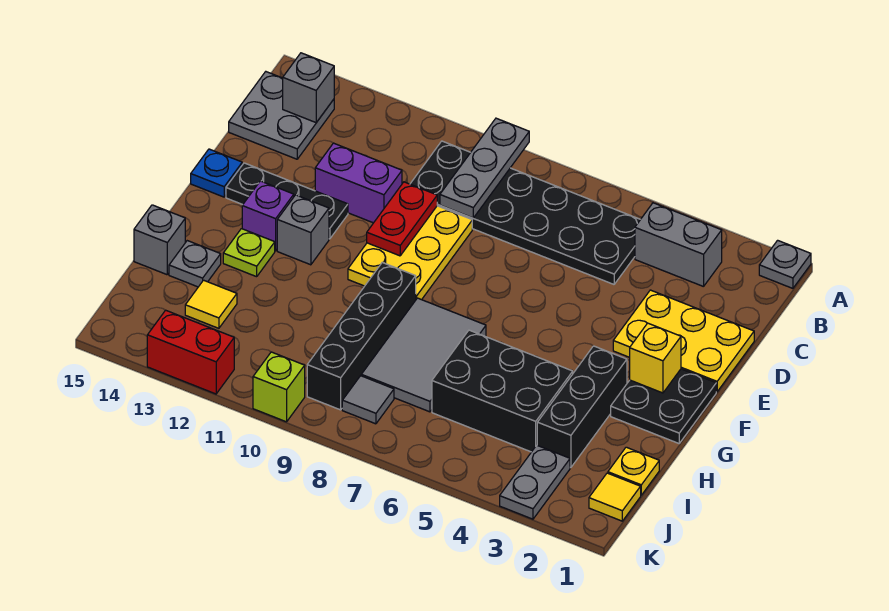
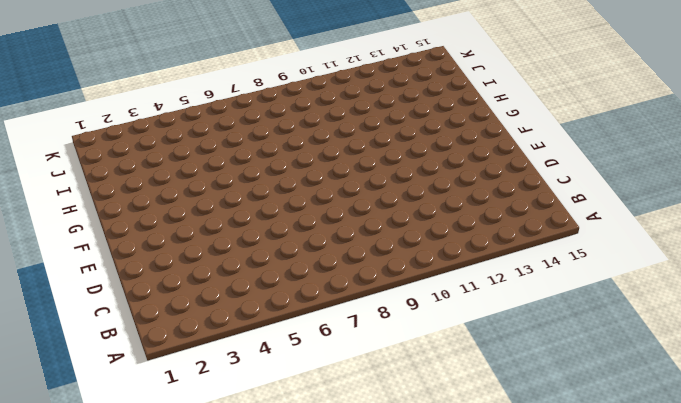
none -> grey 1x1 plate [759,240,811,288]
none -> grey 1x2 brick [635,203,722,287]
none -> black 2x6 plate [410,141,640,284]
none -> grey 2x2 plate [229,72,334,159]

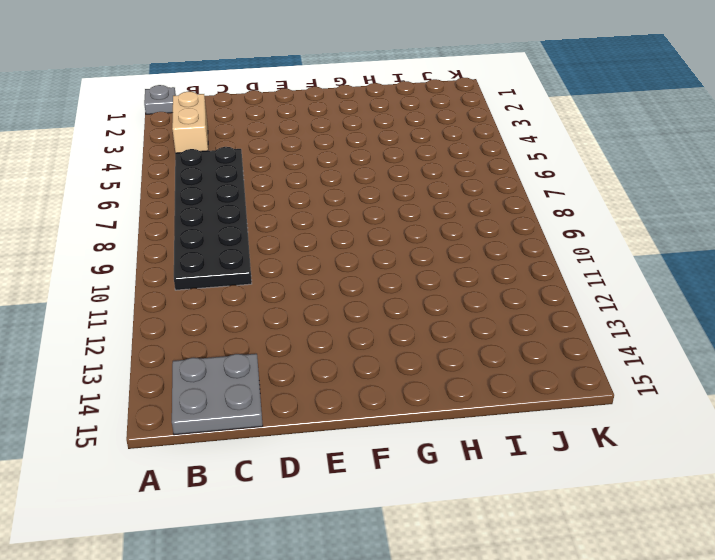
tan 1x2 brick [172,92,208,153] -> grey 1x2 brick [635,203,722,287]
none -> yellow 2x3 plate [613,290,754,392]
none -> yellow 2x3 plate [348,206,472,300]
none -> purple 1x2 brick [315,143,402,223]
none -> black 1x3 plate [226,163,348,239]

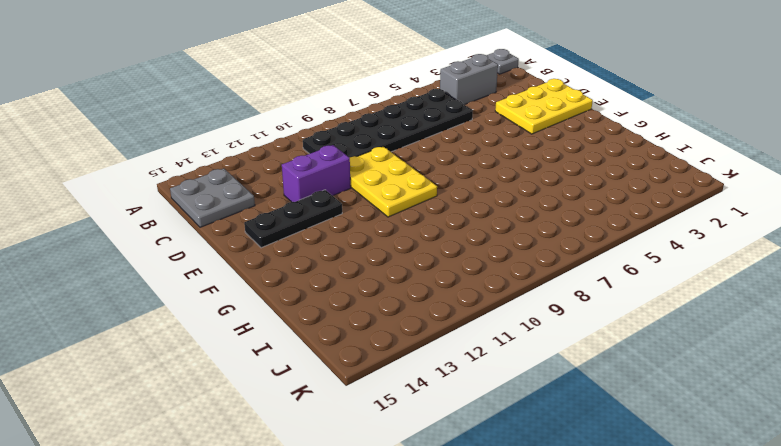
none -> blue 1x1 plate [191,149,242,197]
none -> black 2x2 plate [611,369,716,443]
none -> grey 1x1 brick [277,195,329,265]
none -> purple 1x1 brick [242,181,294,251]

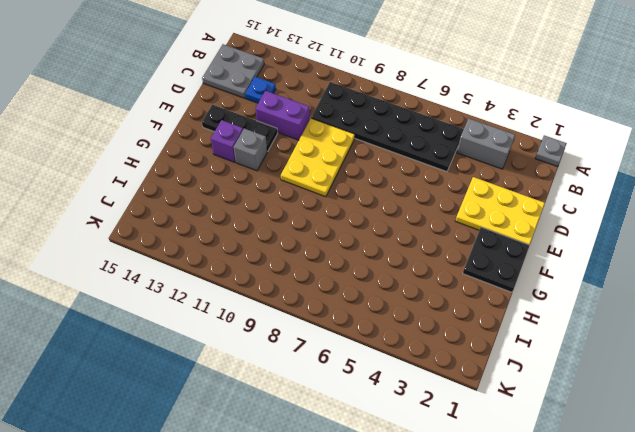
blue 1x1 plate [245,77,276,103] -> blue 1x1 plate moved to [191,149,242,197]
none -> black 1x3 brick [537,346,627,467]
none -> grey 2x3 tile [361,298,486,412]
none -> black 1x4 brick [307,263,416,410]
none -> lime 1x1 plate [223,229,275,277]

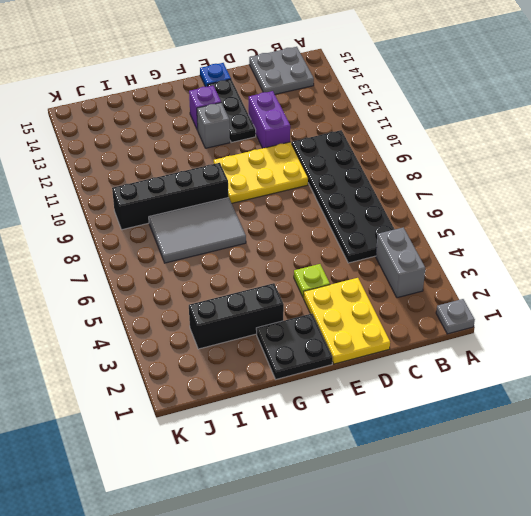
lime 1x1 plate [294,264,330,298] -> lime 1x1 plate moved to [223,229,275,277]
none -> black 2x3 brick [432,330,573,452]
none -> grey 1x1 plate [169,241,221,287]
none -> grey 1x1 brick [134,205,185,275]
none -> yellow 1x1 plate [608,447,659,495]

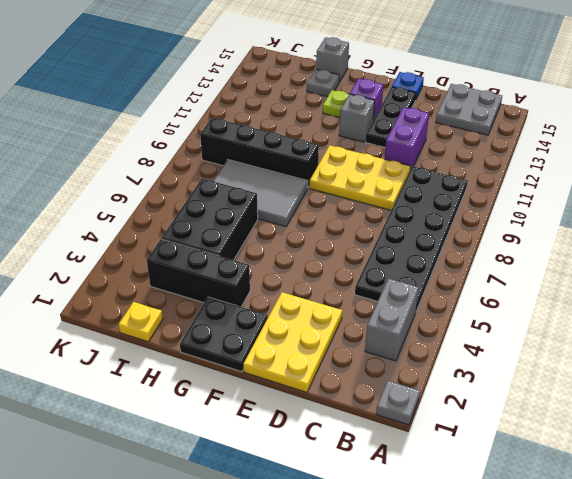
none -> yellow 1x1 tile [185,280,237,328]
none -> yellow 1x1 tile [589,473,641,521]
none -> grey 1x2 plate [500,445,570,519]
none -> grey 1x1 tile [342,376,394,424]

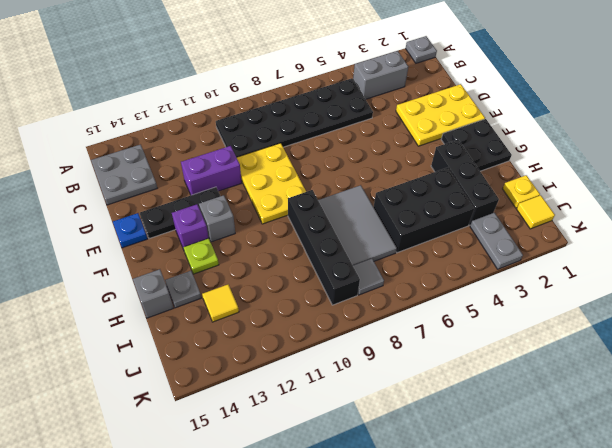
none -> lime 1x1 brick [253,352,305,422]
none -> red 1x2 brick [147,310,234,394]
none -> grey 1x3 plate [440,118,529,218]
none -> grey 1x1 brick [283,53,334,122]

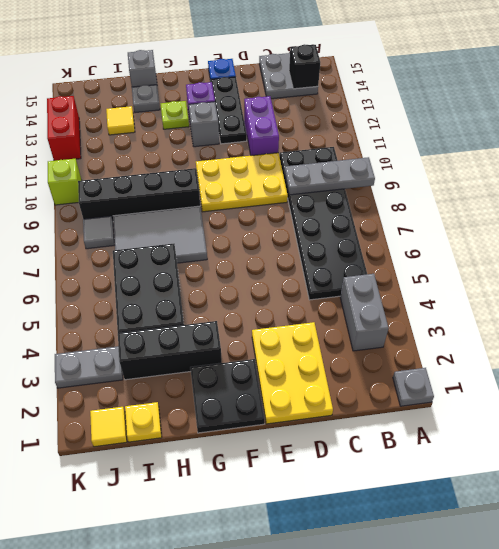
black 1x1 brick [289,44,320,89] -> grey 1x1 brick [283,53,334,122]
none -> red 1x2 plate [367,182,437,256]
none -> yellow 1x1 brick [630,323,681,393]

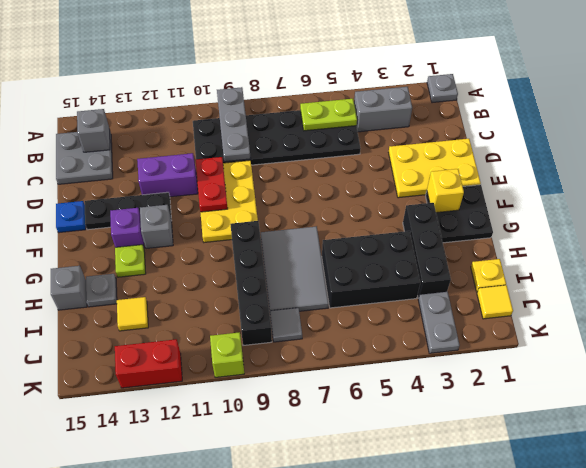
lime 1x2 plate [300,99,357,131] -> none

